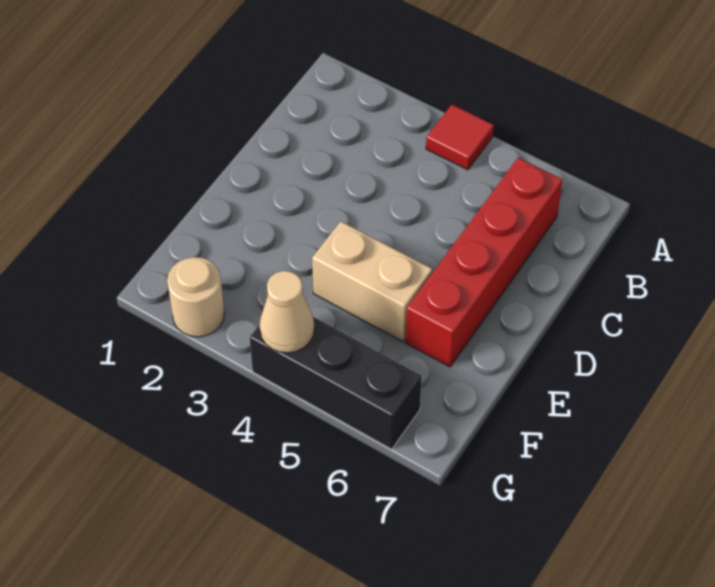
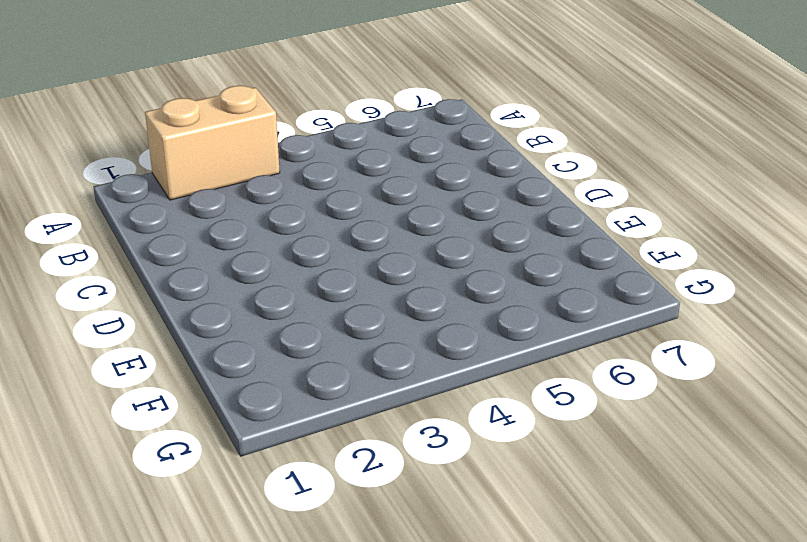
tan 1x2 brick [145,86,280,200] -> tan 1x2 brick moved to [312,222,432,342]
none -> red 1x1 tile [426,105,494,170]
none -> red 1x4 brick [405,158,563,367]

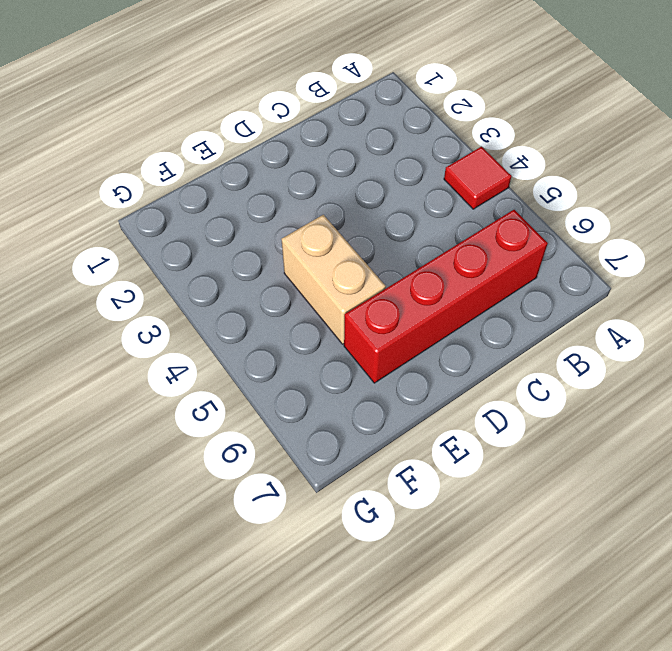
none -> tan 1x1 round brick [167,257,224,337]
none -> black 1x3 brick [250,317,422,449]

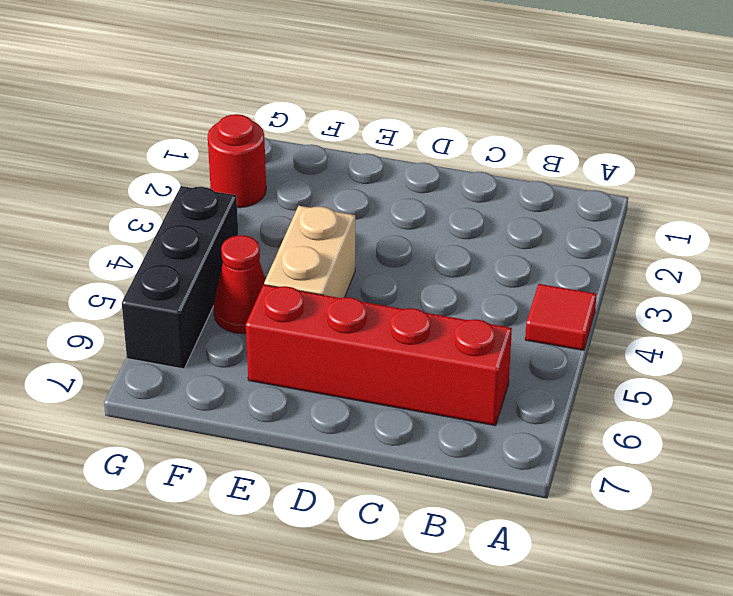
red 1x1 cone [214,235,265,334] -> none
red 1x1 round brick [208,114,266,208] -> tan 1x1 round brick [167,257,224,337]
none -> tan 1x1 cone [260,271,314,353]

